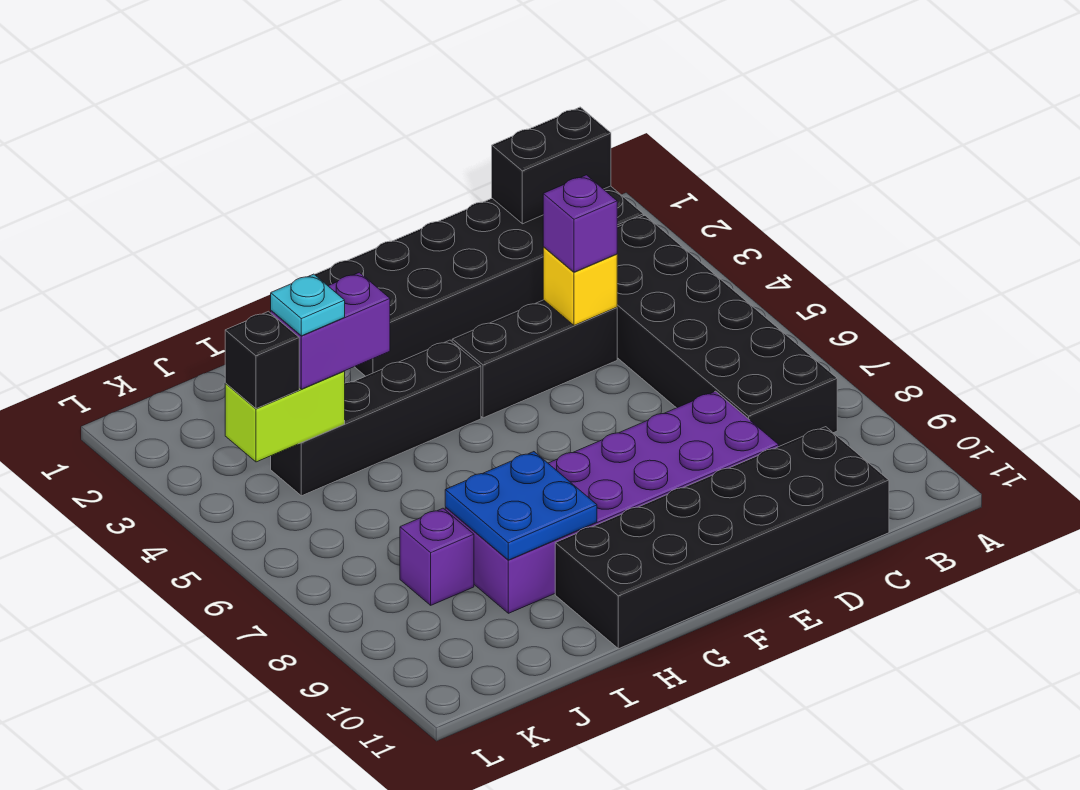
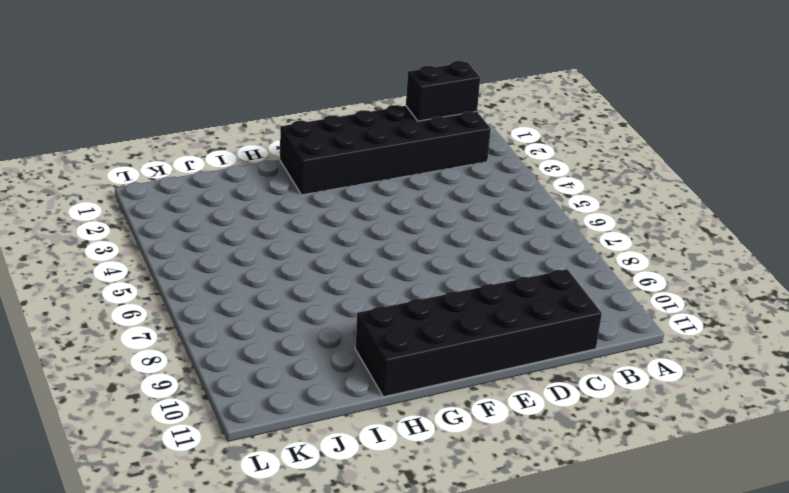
none -> black 2x6 brick [617,215,837,446]
none -> black 1x3 brick [452,300,617,418]
none -> purple 2x6 brick [445,391,779,613]

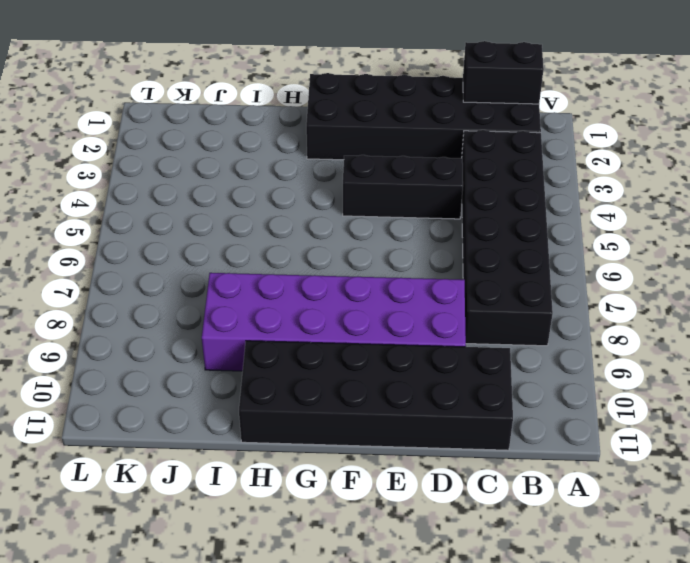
none -> black 1x4 brick [271,340,481,496]
none -> purple 1x1 brick [400,508,474,605]
none -> yellow 1x1 brick [543,247,617,325]

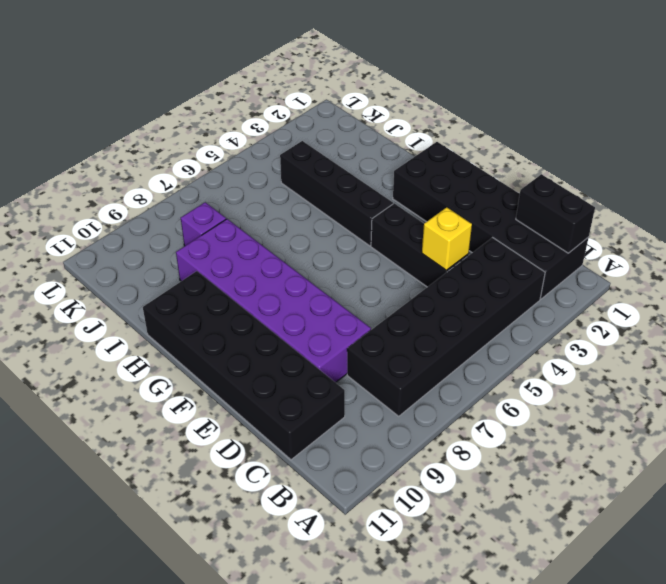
none -> blue 2x2 plate [445,452,597,560]
none -> lime 1x2 brick [225,371,345,462]
none -> purple 1x1 brick [543,175,617,272]

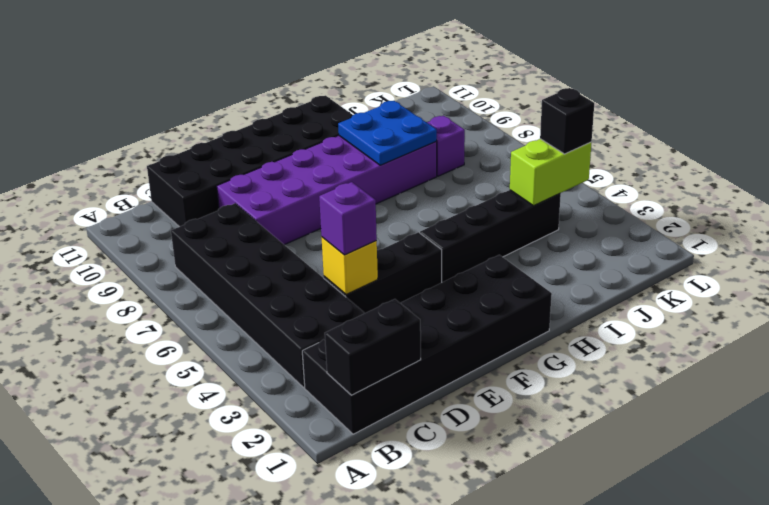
none -> purple 1x2 brick [271,272,390,389]
none -> cyan 1x1 plate [271,274,345,336]

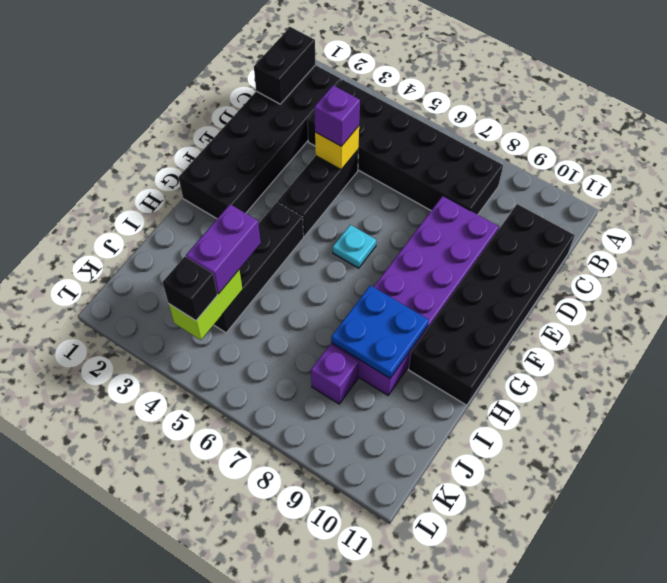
cyan 1x1 plate [333,225,376,268] -> cyan 1x1 plate moved to [271,274,345,336]

